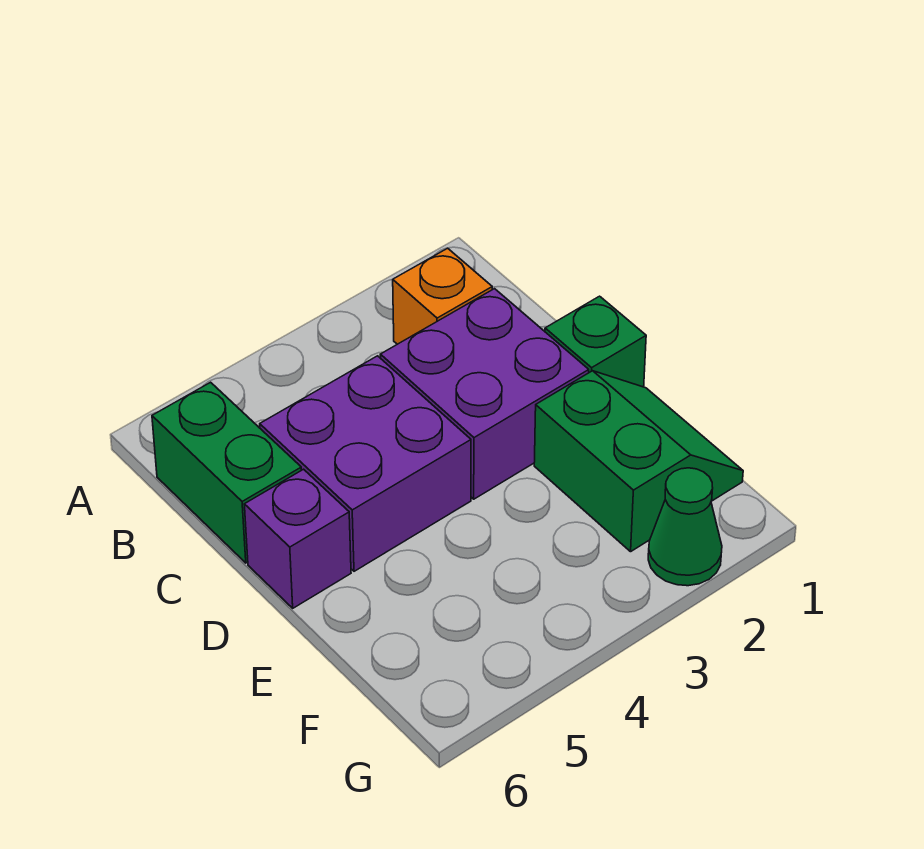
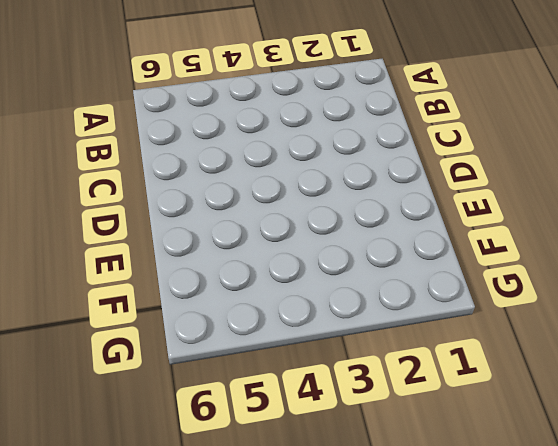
none -> orange 1x1 brick [393,248,492,344]
none -> green 1x2 brick [152,382,301,563]

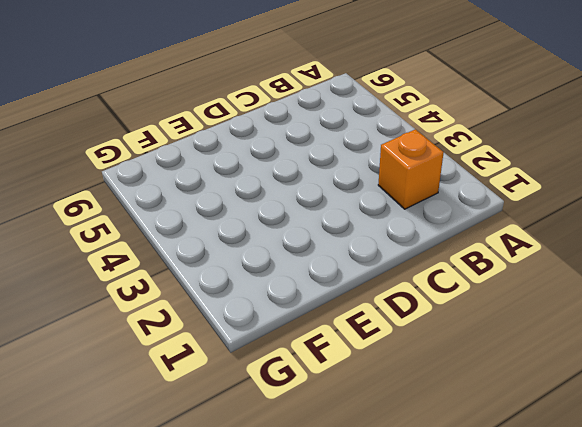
none -> green 1x2 brick [152,382,301,563]
none -> purple 2x2 brick [380,289,589,499]

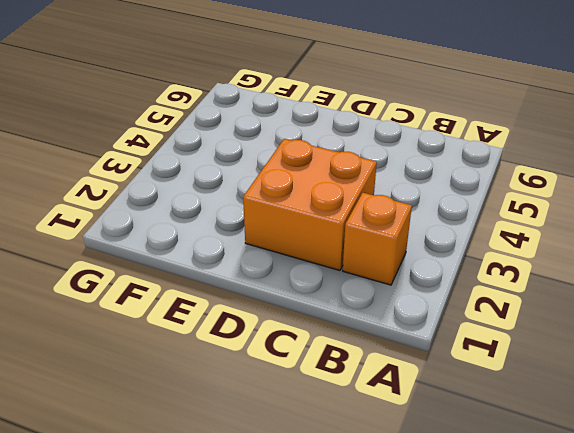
orange 2x2 brick [243,139,377,270] -> purple 2x2 brick [380,289,589,499]
none -> green 1x2 brick [152,382,301,563]
none -> purple 2x2 brick [260,356,471,571]

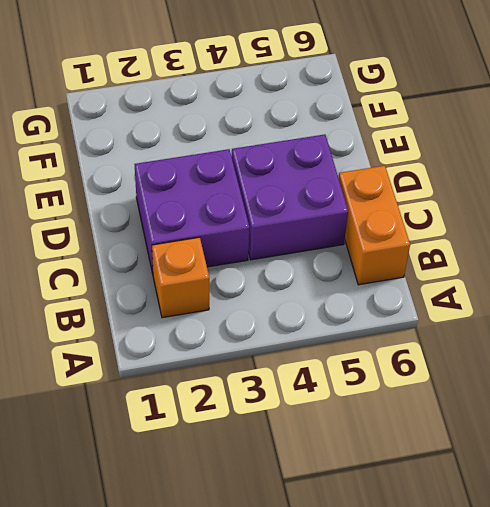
orange 1x2 brick [339,166,410,285] -> green 1x2 brick [152,382,301,563]
none -> green 1x1 brick [545,296,646,387]
none -> purple 1x1 brick [244,469,351,608]

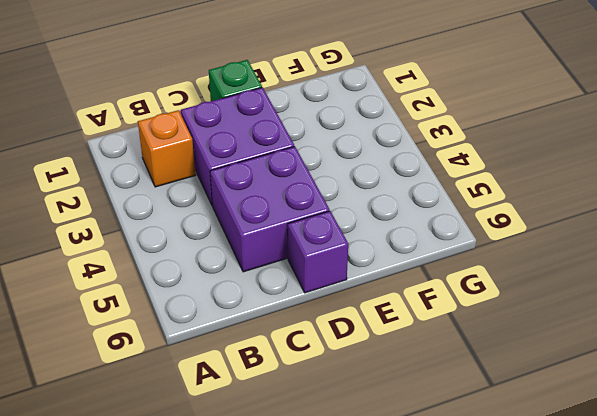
none -> green 1x2 brick [152,382,301,563]
none -> green 2x2 slope [534,371,743,552]

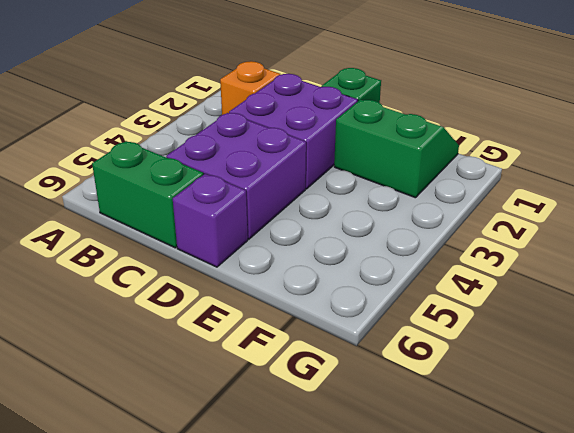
none -> green 1x1 cone [648,468,722,586]

